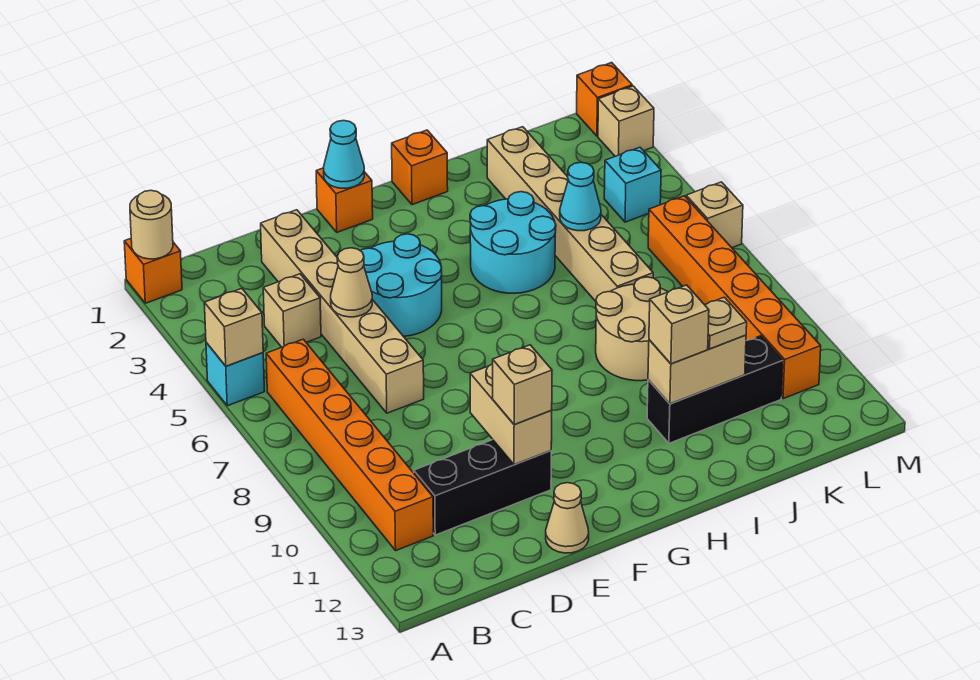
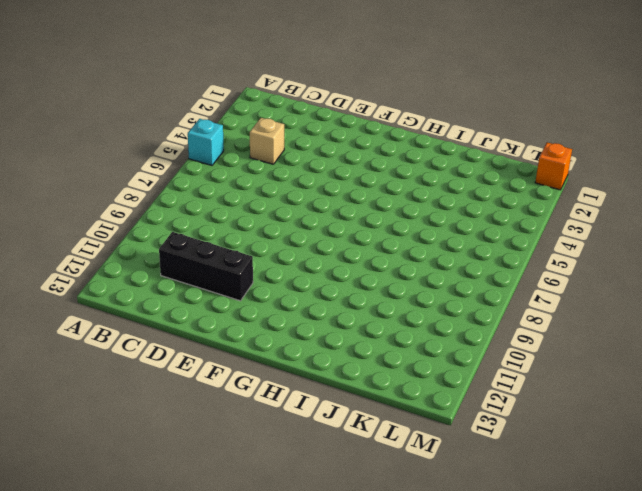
none -> orange 1x1 brick [124,238,182,303]
none -> orange 1x6 brick [266,339,433,550]
none -> tan 1x6 brick [261,210,424,413]

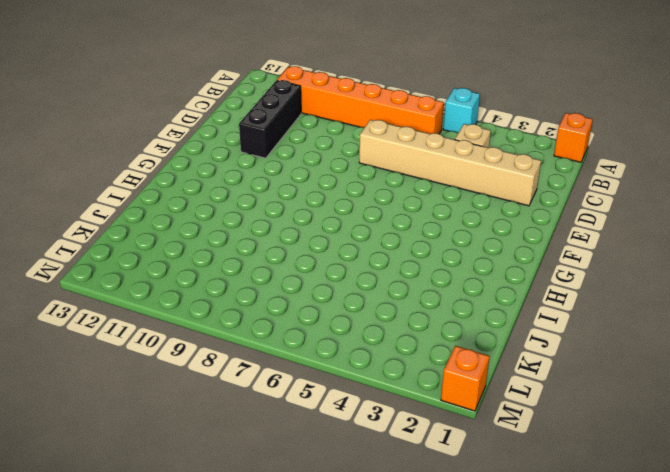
none -> cyan 2x2 round brick [361,234,442,336]
none -> tan 1x1 cone [546,483,589,553]
none -> orange 1x1 brick [316,168,373,232]

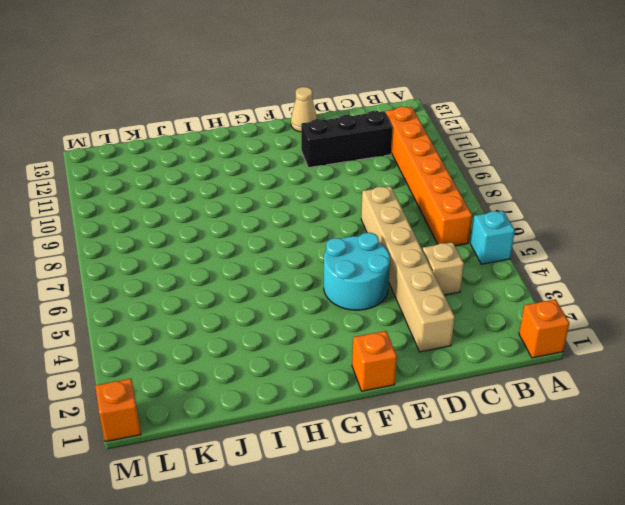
none -> orange 1x1 brick [392,130,448,205]
none -> cyan 2x2 round brick [470,192,556,293]
none -> tan 2x2 round brick [596,277,668,381]

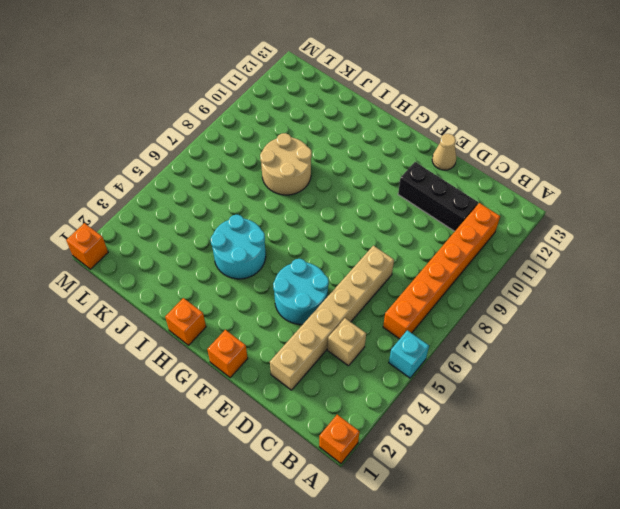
none -> black 1x3 brick [647,336,783,443]
none -> tan 1x6 brick [487,127,653,301]
none -> cyan 1x1 brick [604,147,661,222]

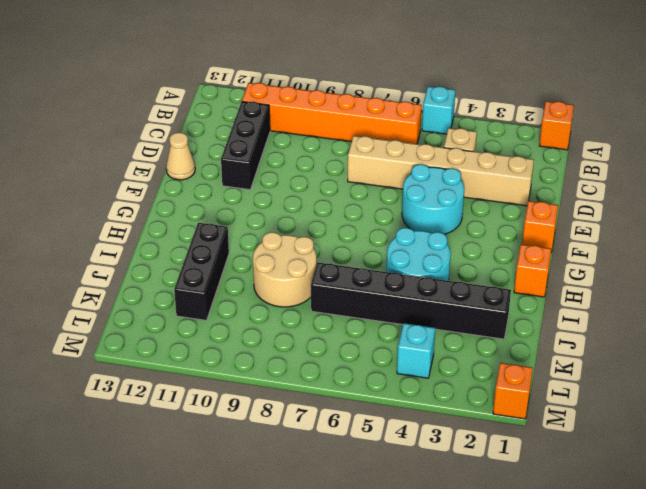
black 1x6 brick [311,262,511,339] -> tan 1x6 brick [487,127,653,301]
none -> orange 1x6 brick [648,196,821,399]
none -> tan 1x1 brick [598,86,654,156]
none -> tan 1x1 brick [686,182,743,248]

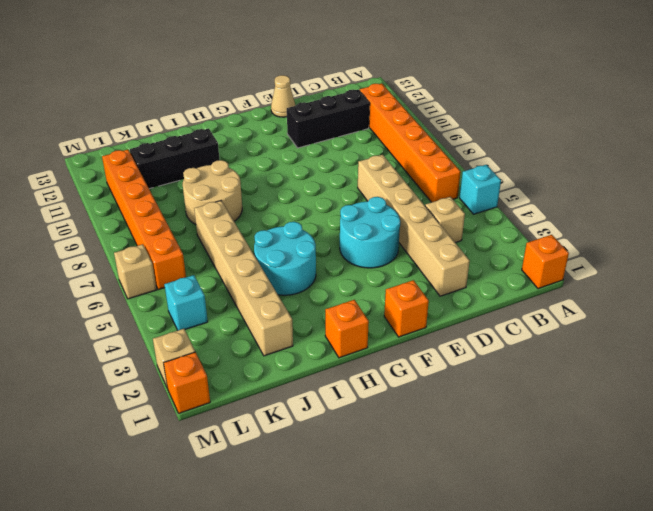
none -> tan 1x1 round brick [130,190,173,259]
none -> tan 1x1 brick [204,288,263,366]
none -> tan 1x1 cone [331,248,372,317]

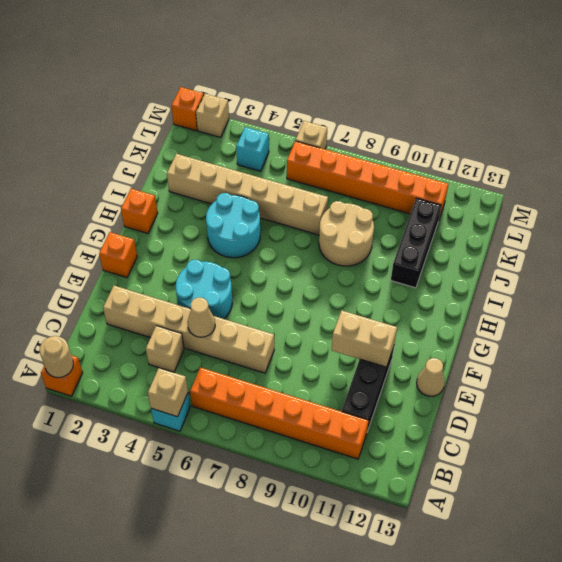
none -> cyan 1x1 cone [324,121,364,188]
none -> tan 1x2 brick [648,335,746,404]
none -> cyan 1x1 cone [560,162,601,231]

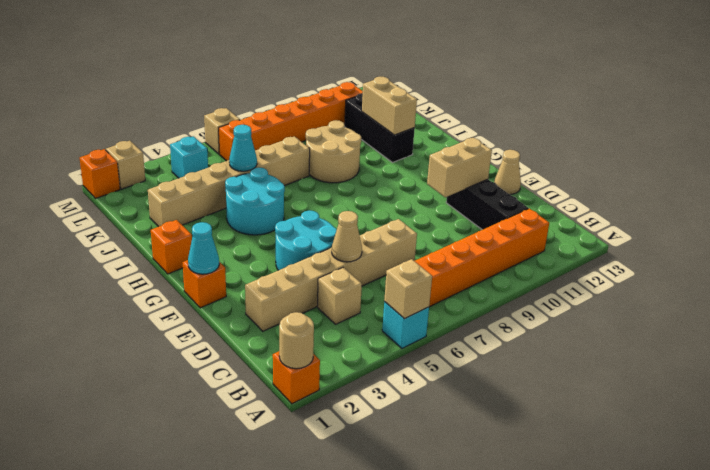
none -> tan 1x1 brick [493,345,552,425]
none -> tan 1x1 brick [649,285,709,364]
none -> tan 1x1 plate [705,297,747,349]

